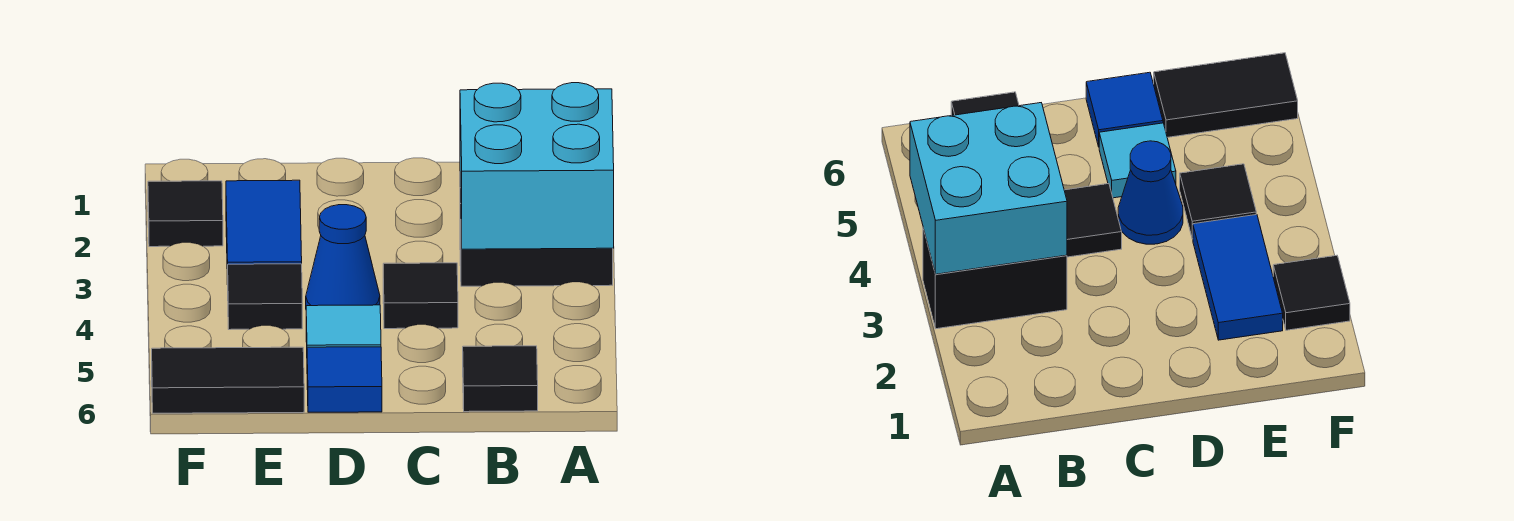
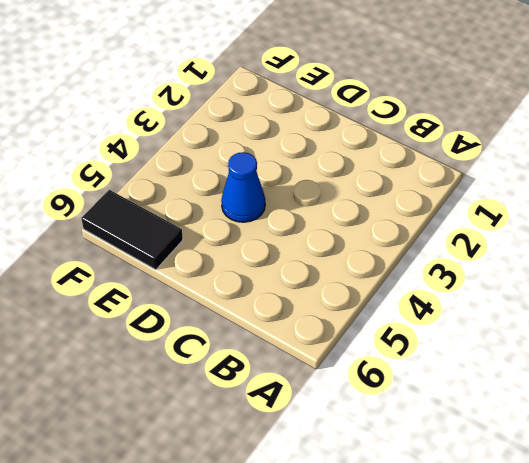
none -> black 1x2 brick [460,187,613,286]
none -> black 1x1 tile [463,346,538,412]

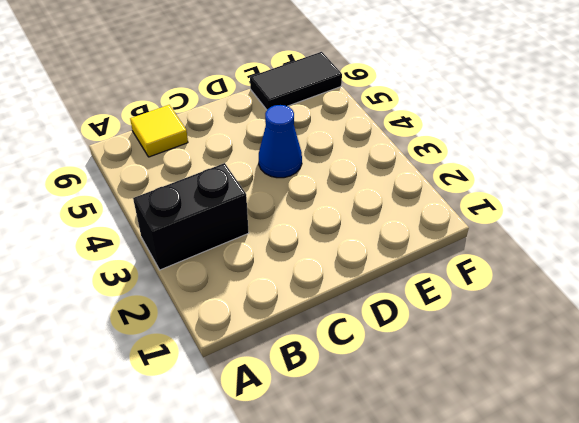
yellow 1x1 tile [130,105,188,157] -> black 1x1 tile [463,346,538,412]
none -> black 1x1 tile [383,263,458,329]
none -> cyan 1x1 tile [306,305,381,347]

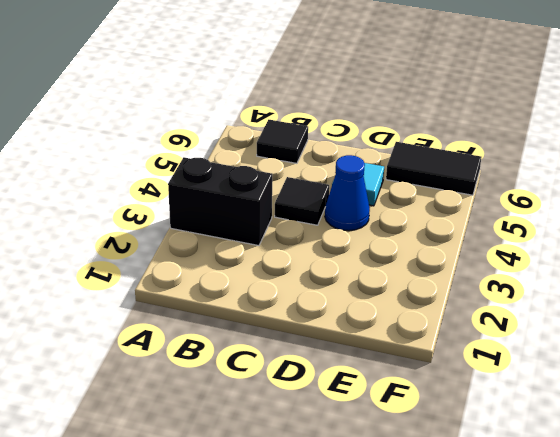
none -> blue 1x1 tile [307,347,382,412]
none -> blue 1x2 tile [226,180,302,285]

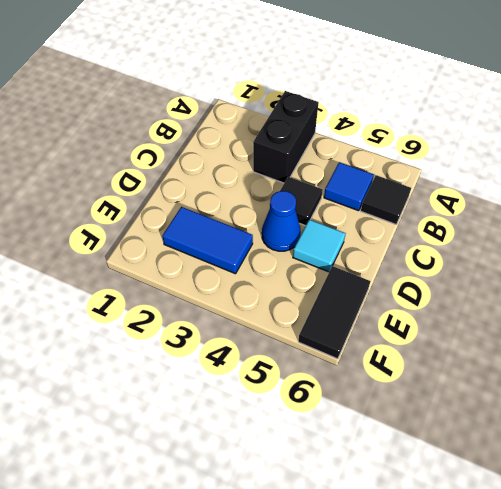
blue 1x1 tile [324,162,374,211] -> blue 1x1 tile moved to [307,347,382,412]
none -> black 1x1 tile [228,264,302,330]
none -> black 1x1 tile [148,181,223,247]

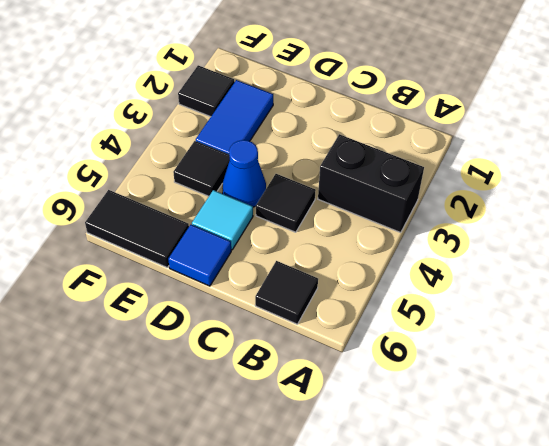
none -> cyan 2x2 brick [460,83,614,249]

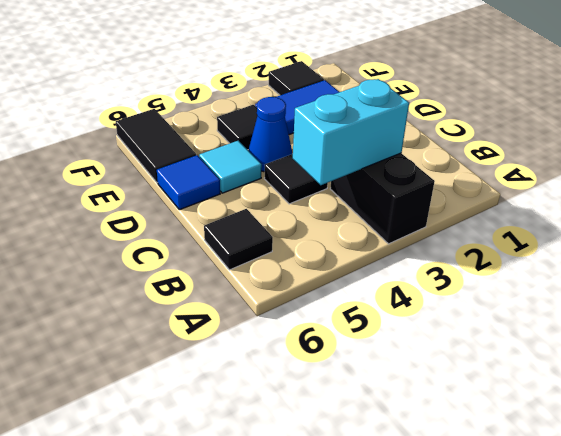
cyan 1x2 brick [293,79,409,185] -> cyan 2x2 brick [460,83,614,249]

